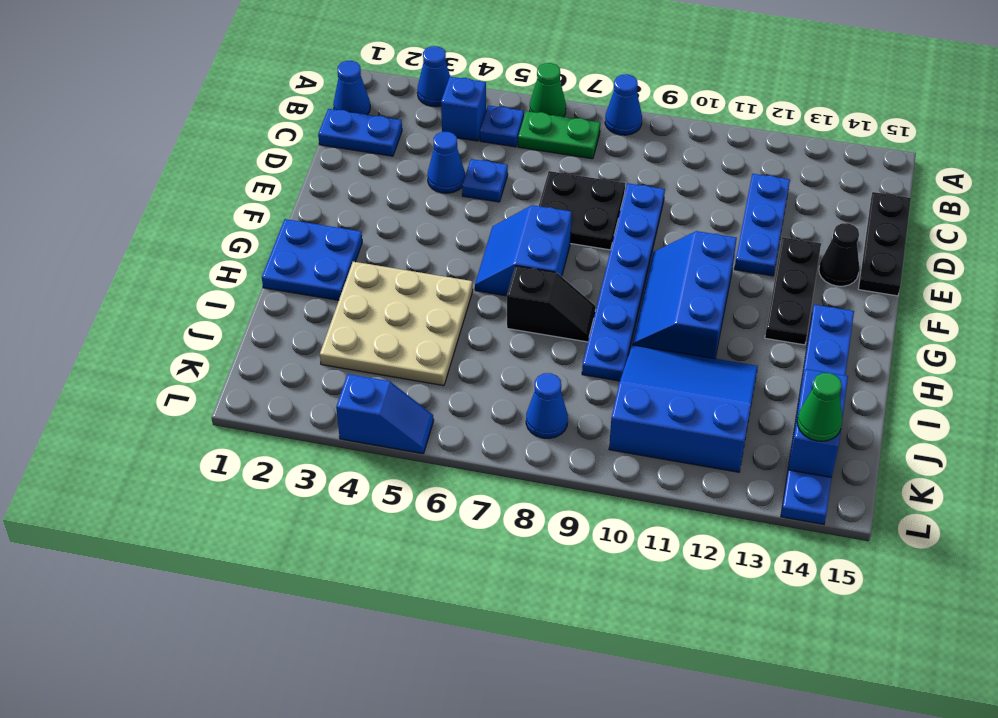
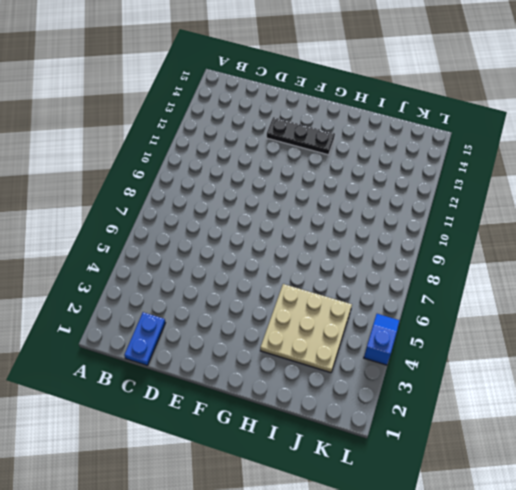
none -> blue 1x1 cone [417,46,450,107]
none -> green 1x1 cone [530,63,566,117]
none -> blue 1x1 cone [605,74,642,135]

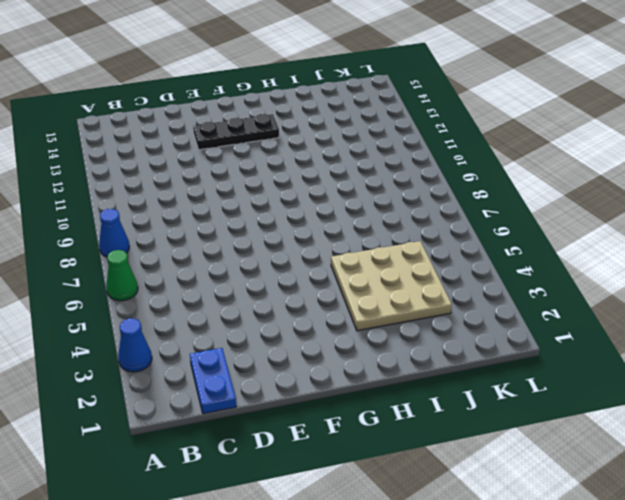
none -> blue 1x1 cone [333,61,370,115]
none -> blue 1x1 brick [441,77,486,141]
none -> blue 1x1 plate [480,105,524,147]

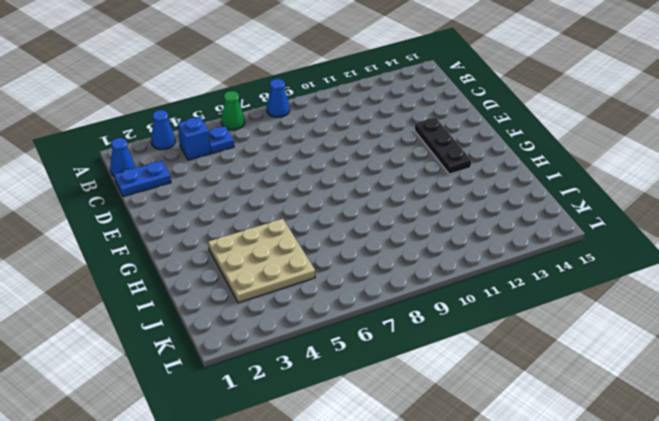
none -> green 1x2 plate [518,111,600,159]
none -> blue 1x3 plate [735,174,790,276]
none -> black 1x3 plate [858,192,911,296]

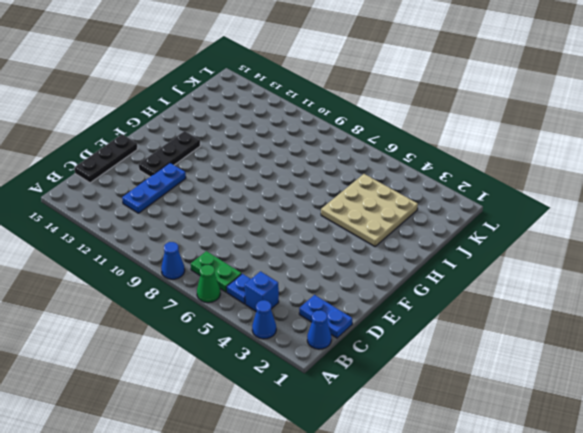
none -> blue 1x1 cone [427,132,465,193]
none -> blue 1x1 plate [462,159,508,202]
none -> black 2x2 plate [539,171,625,250]

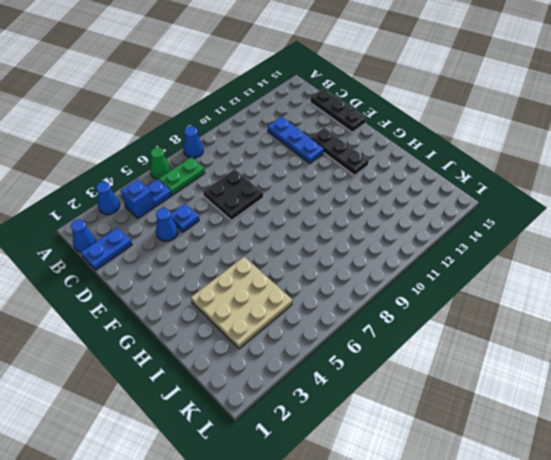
none -> blue 1x6 plate [582,183,665,381]
none -> black 1x1 cone [819,223,859,286]
none -> blue 2x2 slope [475,205,572,296]

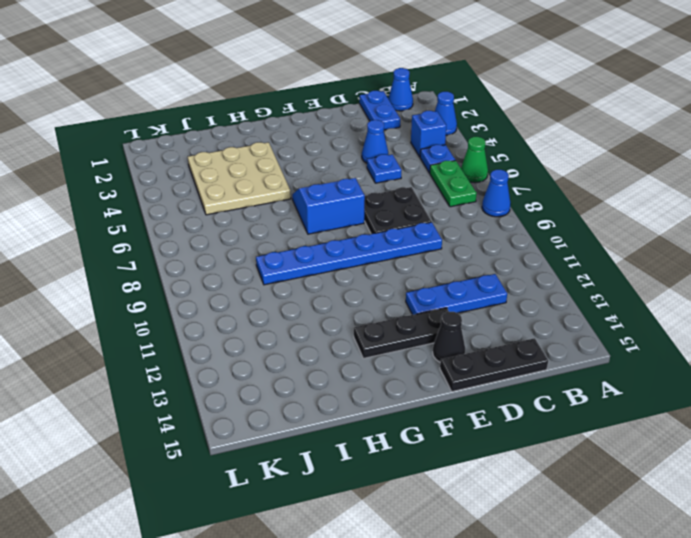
none -> blue 2x3 slope [632,231,737,359]
none -> blue 2x2 plate [262,219,362,300]
none -> blue 1x6 plate [781,305,854,524]

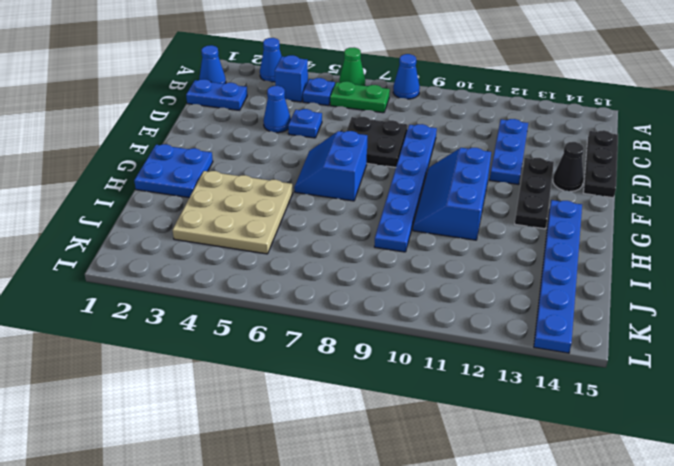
none -> black 1x2 slope [507,266,596,342]
none -> blue 3x3 slope [609,345,758,472]
none -> blue 1x1 cone [526,373,568,438]

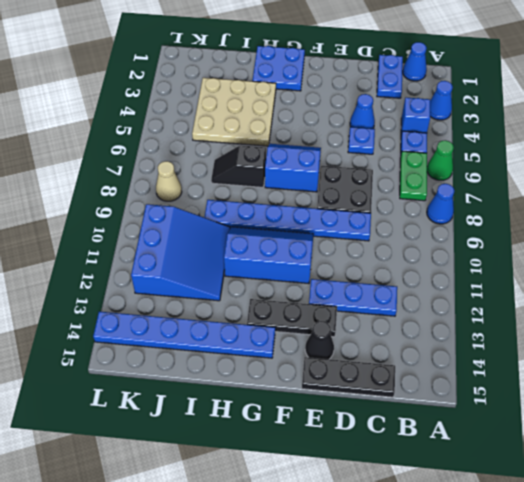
black 1x2 slope [211,145,266,187] -> black 1x2 slope turned to [507,266,596,342]
tan 1x1 cone [156,161,182,201] -> blue 1x1 cone [526,373,568,438]
none -> blue 1x2 slope [336,374,434,454]
none -> blue 1x2 brick [788,369,848,477]
none -> green 1x1 cone [797,373,842,441]

